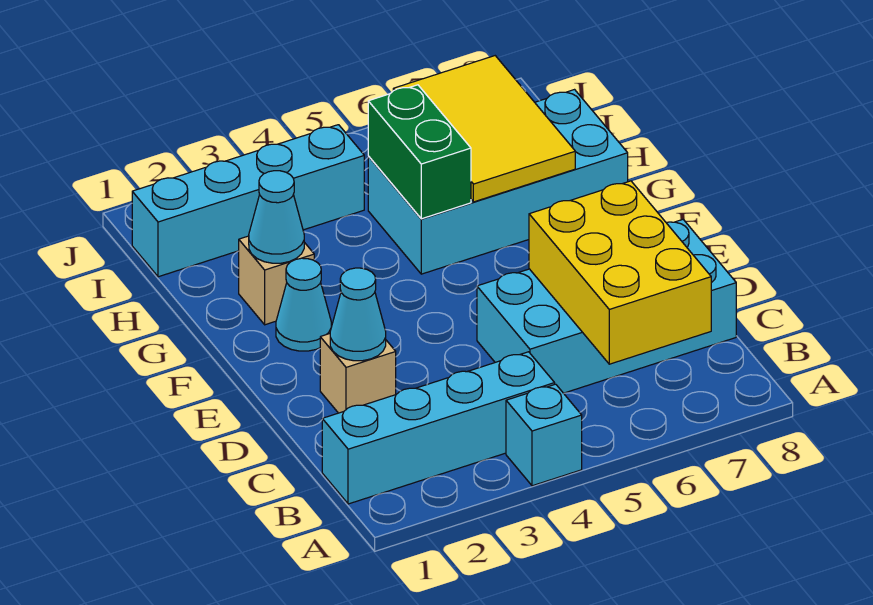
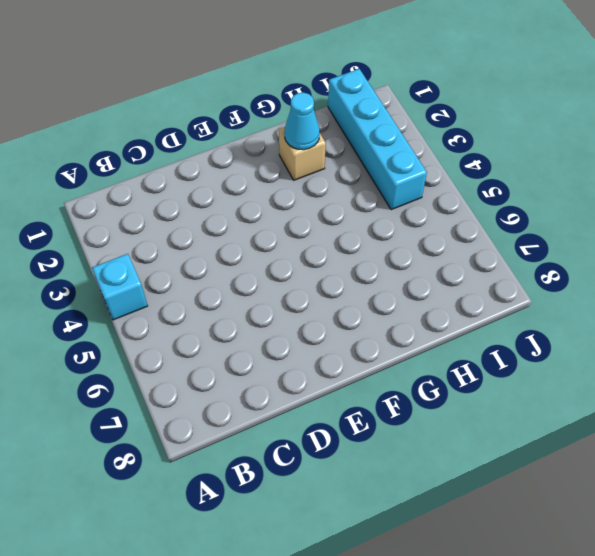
none -> cyan 1x4 brick [322,352,555,504]
none -> cyan 2x4 brick [477,220,736,393]
none -> tan 1x1 brick [320,334,396,413]

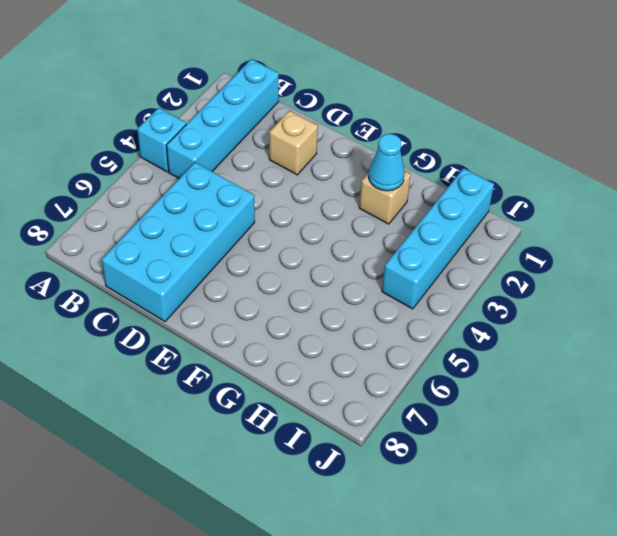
none -> cyan 1x1 cone [276,258,331,351]
none -> cyan 2x4 brick [368,90,628,274]
none -> yellow 2x3 brick [529,181,711,364]

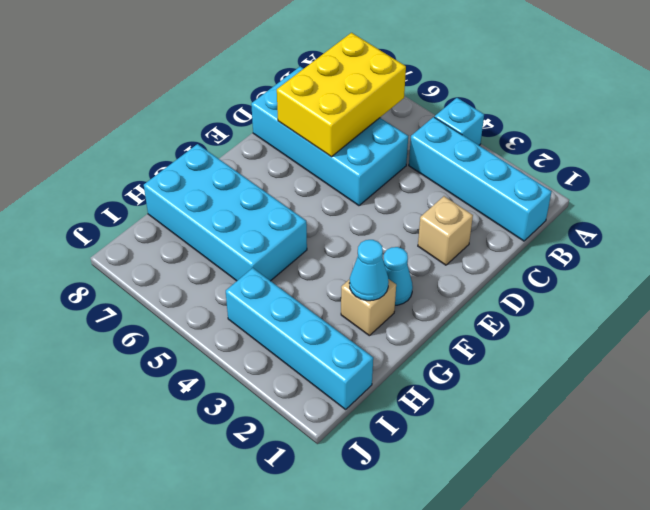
none -> cyan 1x1 cone [330,268,386,361]
none -> green 1x2 brick [368,85,471,219]
none -> yellow 2x3 tile [393,56,575,202]

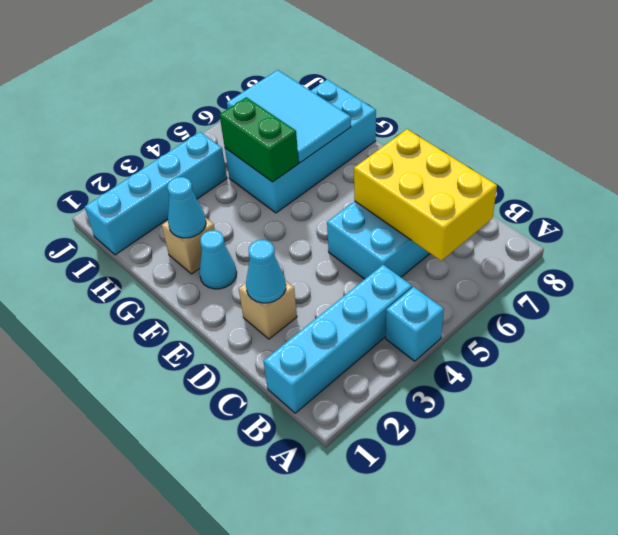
cyan 2x3 tile [227,70,351,163] -> yellow 2x3 tile [393,56,575,202]

